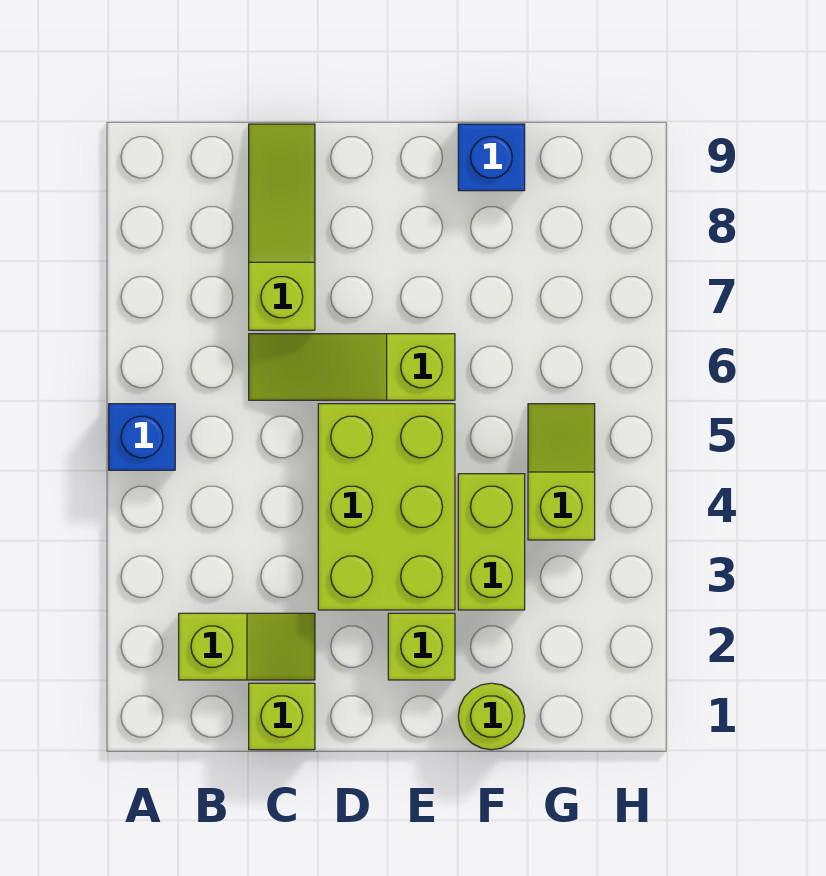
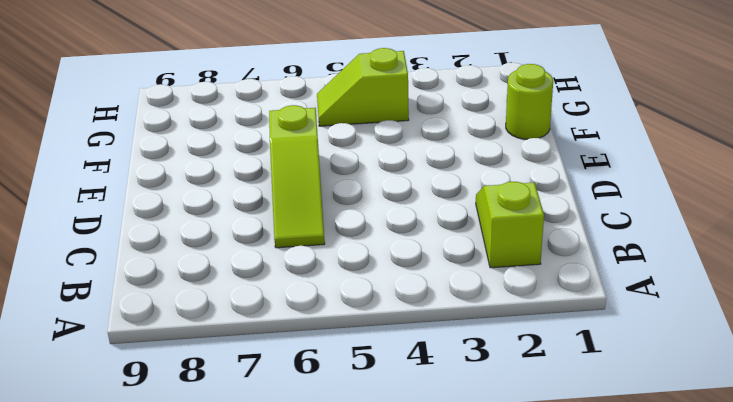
none -> blue 1x1 brick [109,404,175,470]
none -> lime 1x1 brick [249,683,315,750]

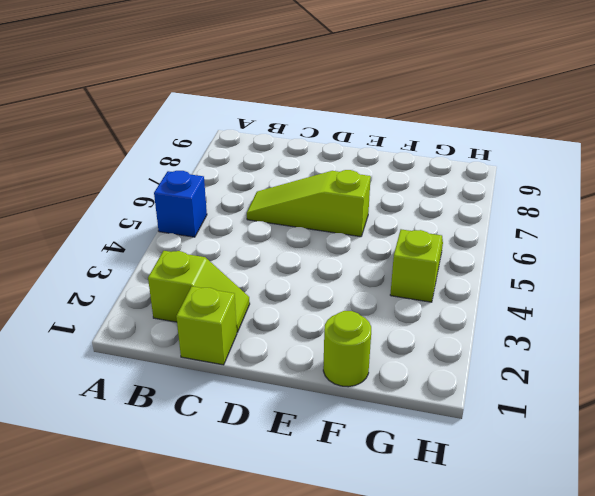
none -> lime 1x3 slope [249,124,315,330]
none -> lime 2x3 brick [318,404,455,610]

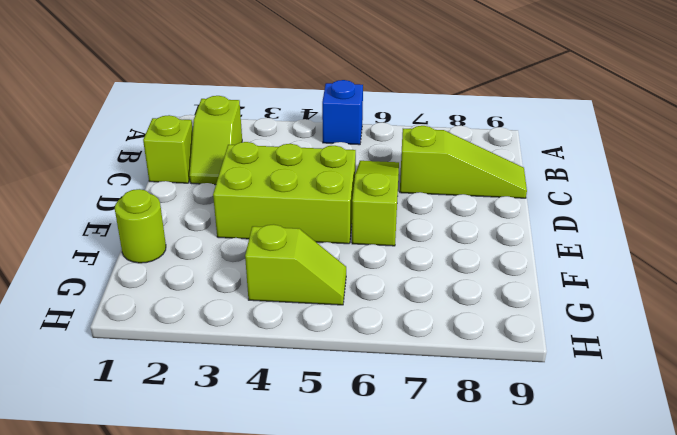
none -> lime 1x1 brick [388,613,455,680]
none -> lime 1x2 brick [458,474,525,610]

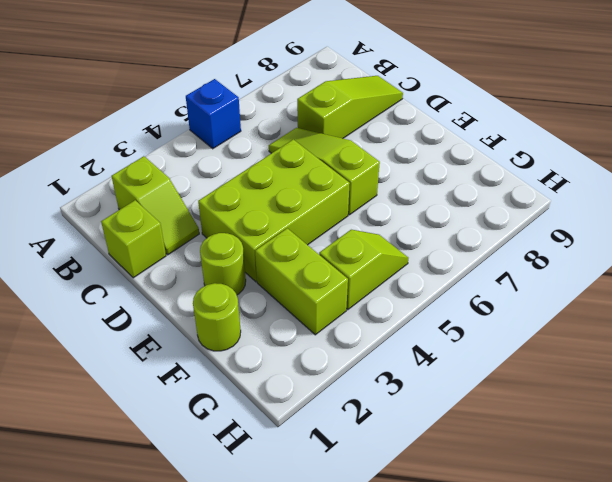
lime 1x1 round brick [200,233,246,295] -> lime 1x1 brick [388,613,455,680]
lime 1x2 brick [255,228,348,335] -> lime 1x2 brick turned to [458,474,525,610]
none -> blue 1x1 brick [458,124,525,191]

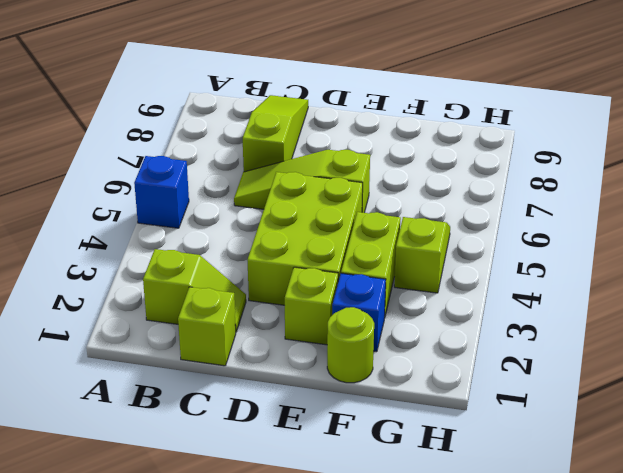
blue 1x1 brick [332,273,386,352] -> blue 1x1 brick moved to [458,124,525,191]

